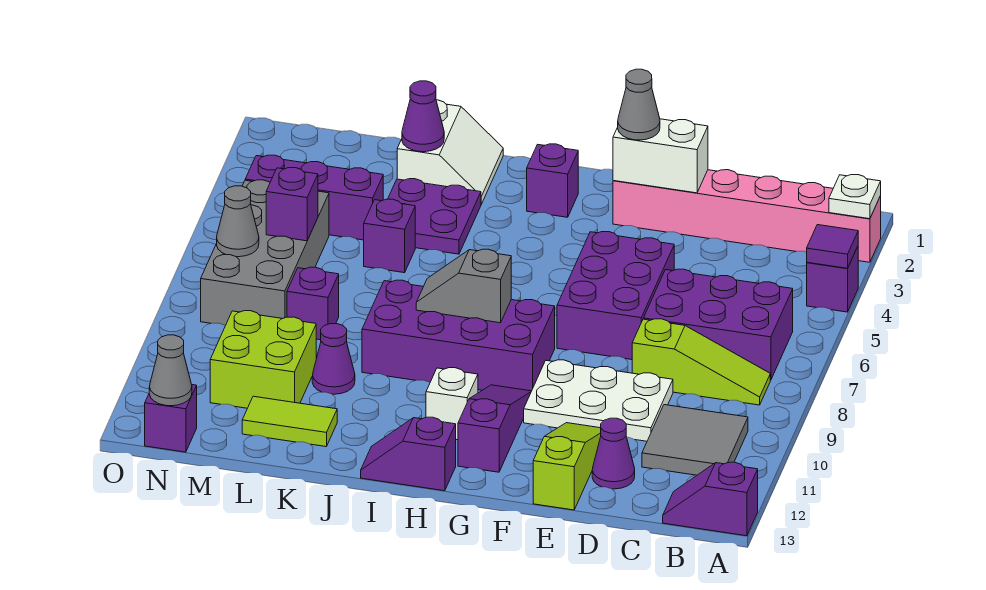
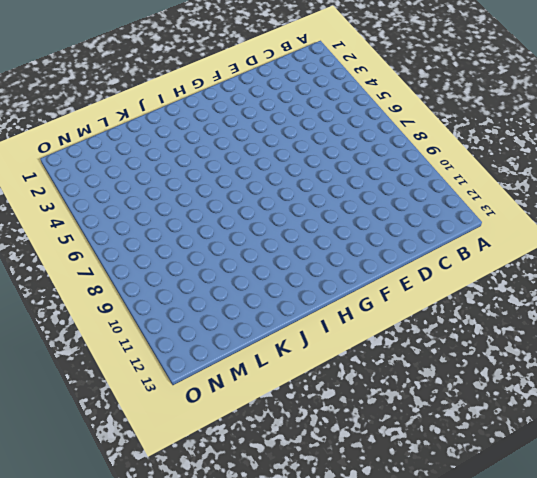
none -> pink 1x6 brick [613,170,881,262]
none -> purple 1x1 brick [807,247,858,312]
none -> purple 1x2 slope [663,462,758,536]
none -> purple 2x3 brick [643,269,793,380]

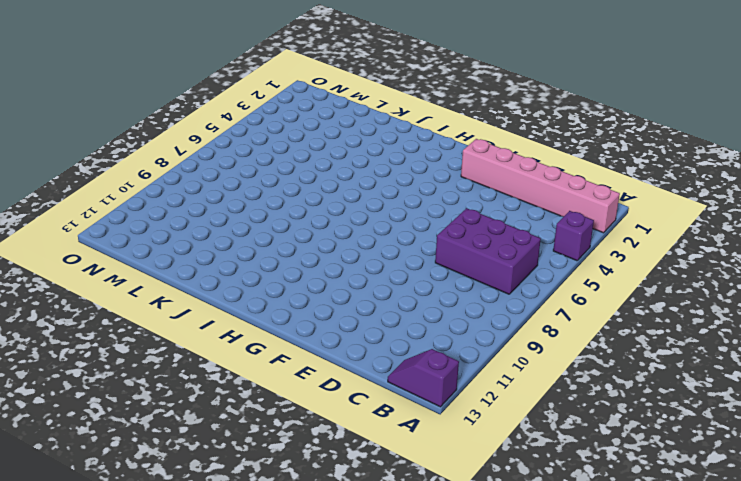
none -> lime 1x3 slope [632,319,770,405]
none -> grey 2x2 tile [642,405,748,475]
none -> white 2x3 plate [524,360,673,441]
none -> purple 1x1 cone [592,418,635,489]

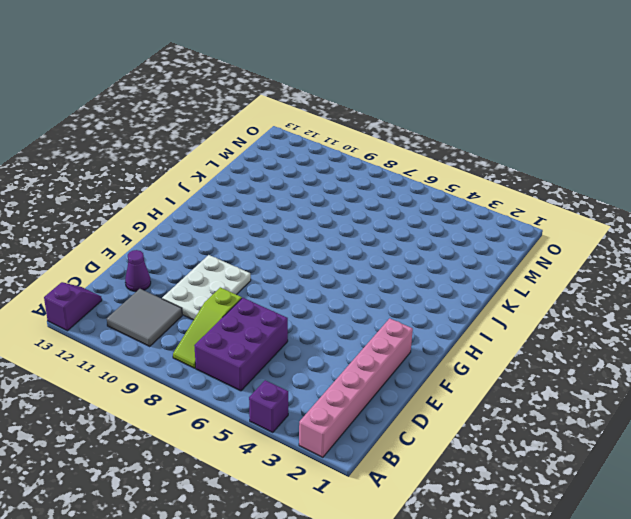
none -> purple 2x3 brick [557,232,674,360]
none -> lime 1x3 slope [533,423,601,510]
none -> purple 2x4 brick [362,280,555,391]
none -> purple 1x3 slope [458,385,531,472]

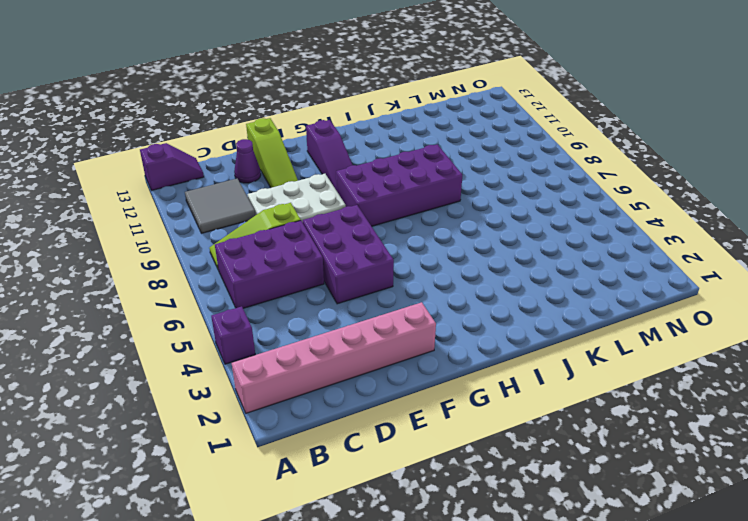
none -> purple 1x1 brick [527,144,578,217]
none -> white 1x1 brick [426,368,478,440]
none -> purple 1x2 slope [361,417,456,491]
none -> white 2x2 slope [397,100,503,204]

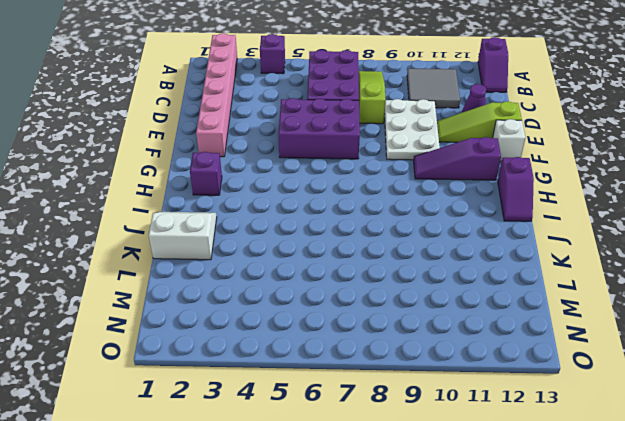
white 1x1 brick [493,119,525,161] -> white 1x1 brick moved to [426,368,478,440]
none -> purple 2x4 brick [362,280,555,391]
none -> purple 2x2 plate [388,179,481,254]
none -> purple 1x1 brick [364,199,415,273]
none -> purple 1x1 cone [312,324,355,394]

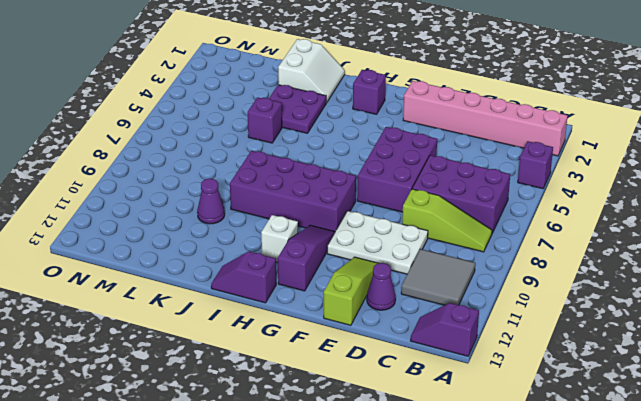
none -> lime 1x2 tile [242,396,337,447]
none -> purple 1x3 brick [245,155,383,240]
none -> purple 1x1 brick [287,267,339,340]
none -> lime 2x2 brick [210,311,316,408]

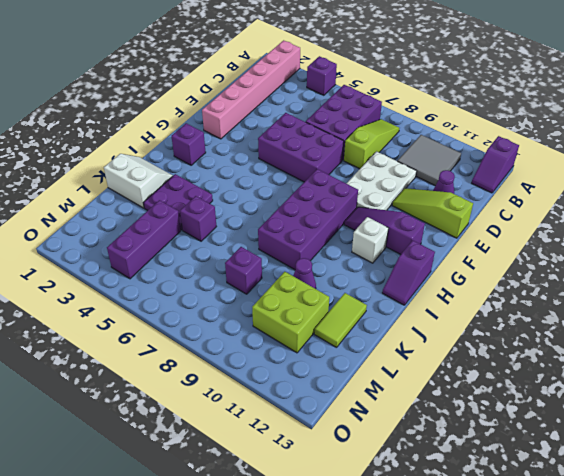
none -> grey 2x4 brick [201,180,329,326]
none -> purple 1x1 brick [145,385,197,452]
none -> white 1x1 plate [829,175,881,219]
none -> purple 1x1 tile [807,225,858,268]

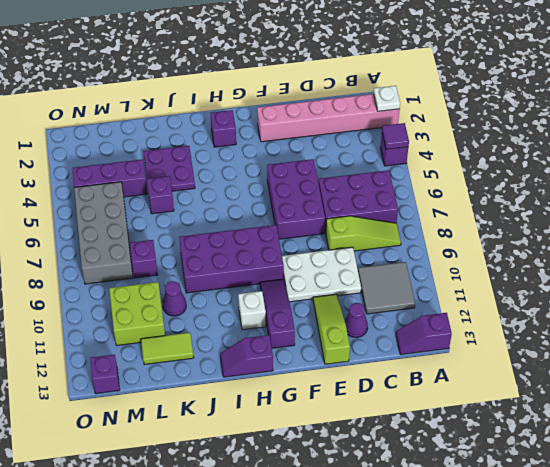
none -> white 2x2 slope [397,100,503,204]
none -> white 1x2 brick [613,119,708,193]
none -> grey 1x2 slope [416,249,511,323]
none -> purple 1x1 cone [402,81,444,152]

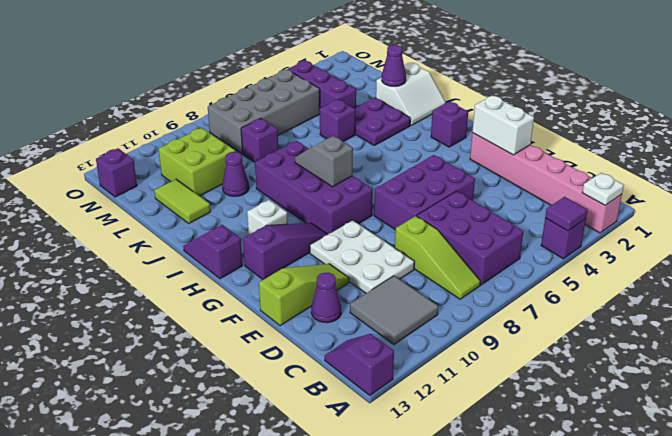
none -> purple 1x1 brick [266,168,318,241]
none -> grey 1x1 cone [217,186,259,257]
none -> grey 1x1 cone [149,335,192,406]
none -> grey 1x1 cone [618,69,660,140]

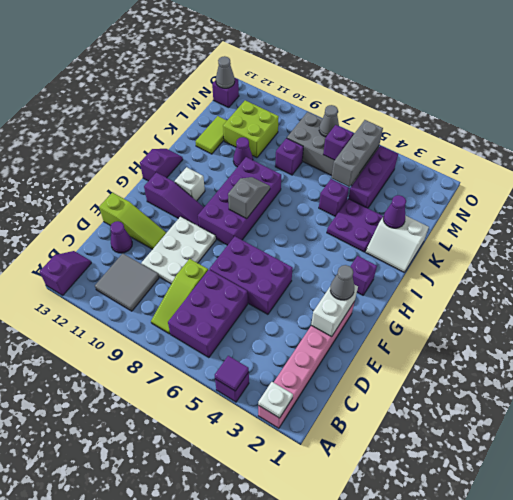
grey 1x3 brick [331,120,383,187] -> none

